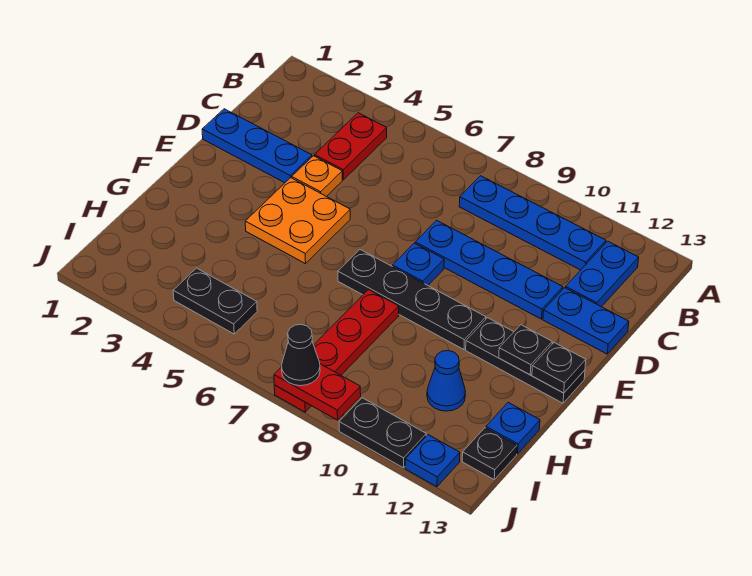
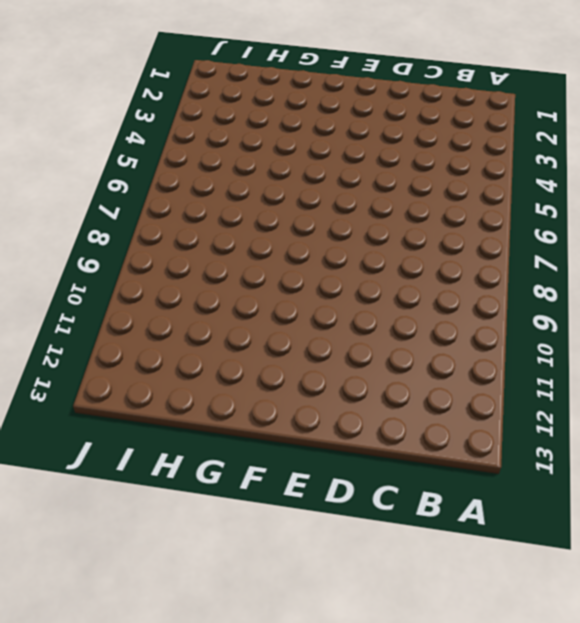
none -> red 1x2 plate [315,113,387,180]
none -> blue 1x4 plate [459,176,606,270]
none -> blue 1x2 plate [566,241,639,307]

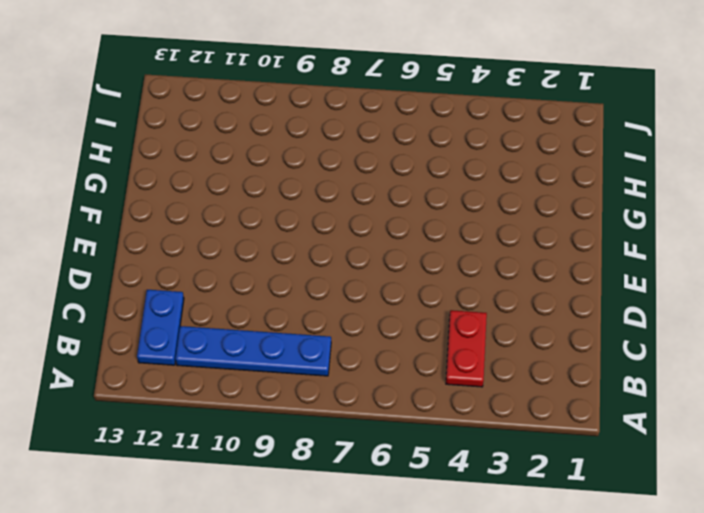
none -> blue 1x3 plate [202,109,312,183]
none -> orange 1x1 plate [292,156,342,197]
none -> blue 1x4 plate [415,220,563,319]

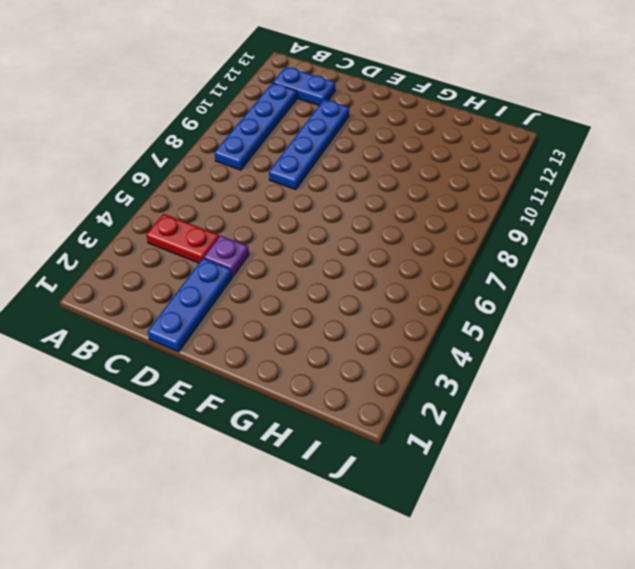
purple 1x1 plate [204,236,249,276] -> orange 1x1 plate [292,156,342,197]
none -> blue 1x2 plate [543,288,629,354]
none -> orange 2x2 plate [245,178,350,264]
none -> blue 1x1 plate [393,243,444,285]

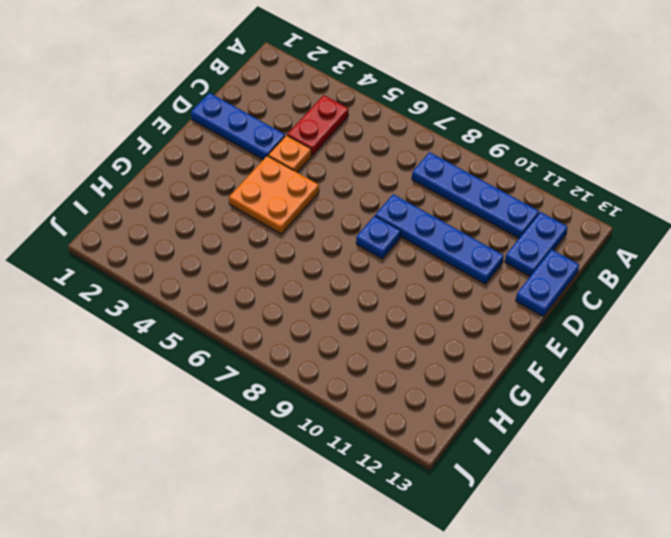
blue 1x2 plate [516,250,579,317] -> blue 1x2 plate turned to [543,288,629,354]
none -> black 1x4 plate [338,250,486,349]
none -> black 1x3 plate [466,318,585,403]
none -> red 1x4 plate [274,290,399,412]

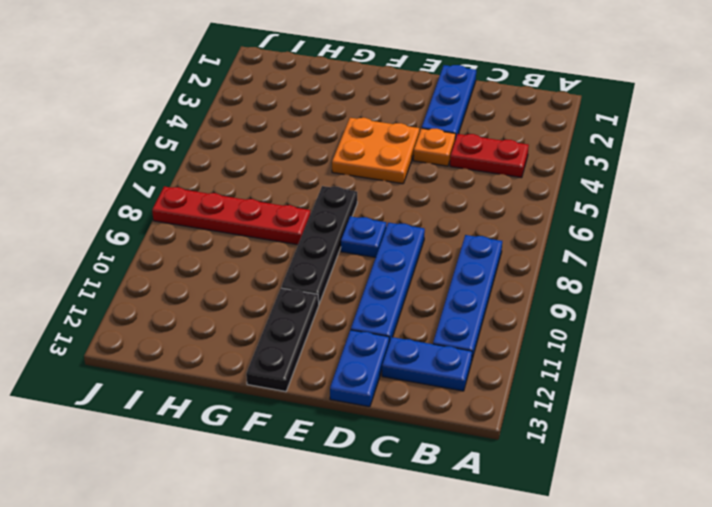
none -> blue 1x1 cone [427,350,465,411]
none -> blue 1x1 plate [486,403,540,454]
none -> black 1x2 plate [173,268,257,334]

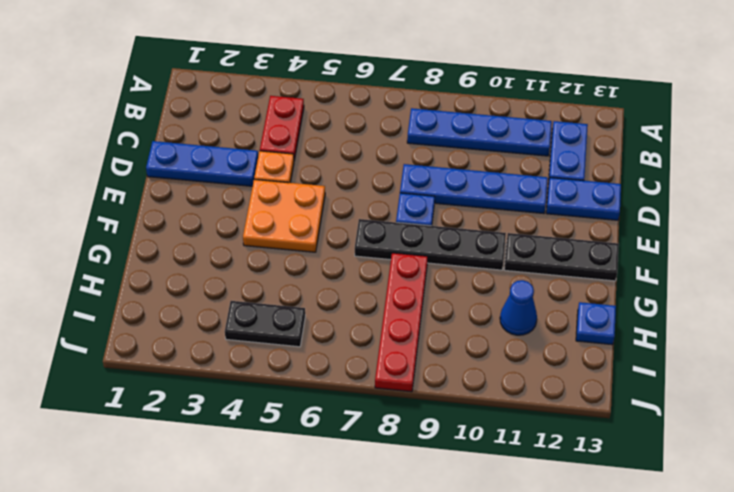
none -> black 1x1 plate [462,428,517,479]
none -> black 1x2 plate [339,398,426,468]
none -> blue 1x1 plate [405,435,460,487]

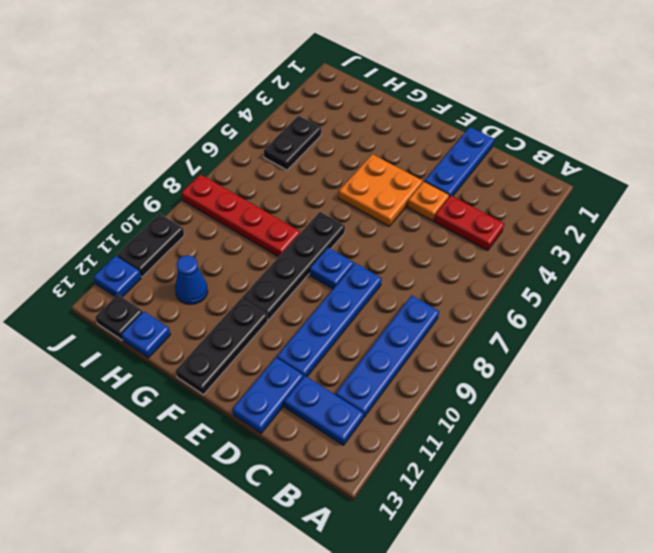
none -> black 1x1 plate [499,325,552,375]
none -> black 1x1 plate [532,343,586,393]
none -> red 1x2 plate [274,364,361,420]

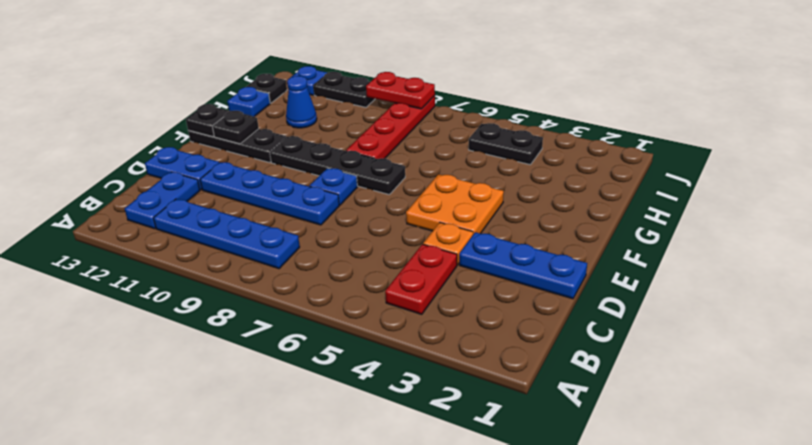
none -> black 1x1 cone [282,324,320,386]

